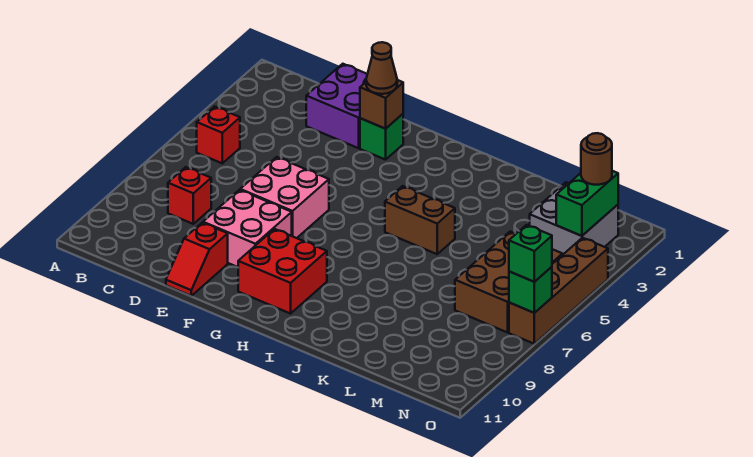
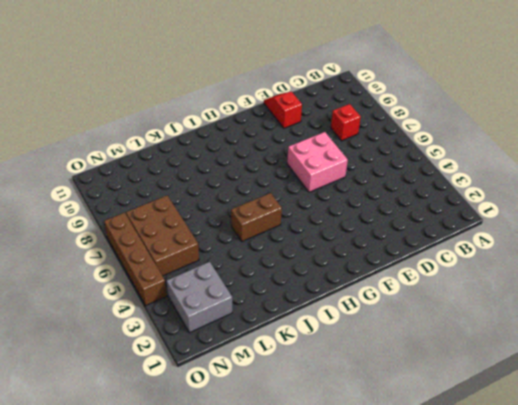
none -> red 1x1 brick [197,107,240,163]
none -> purple 2x2 brick [306,64,367,148]
none -> pink 2x2 brick [203,190,292,267]

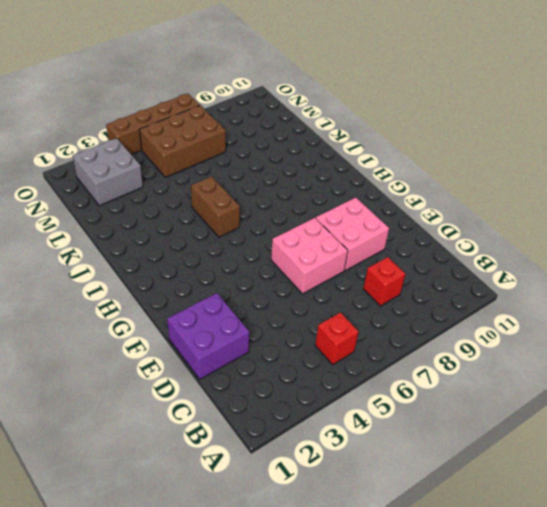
none -> red 1x2 slope [166,223,228,296]
none -> green 1x1 brick [360,114,403,160]
none -> red 2x2 brick [238,229,327,314]

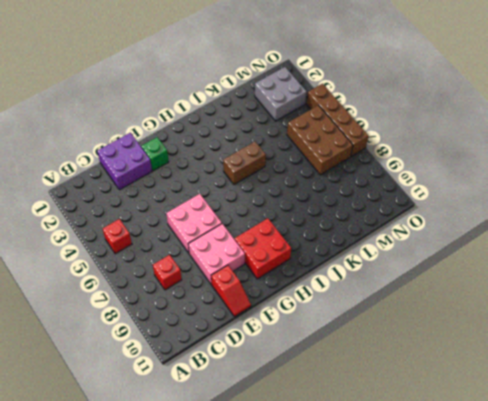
none -> brown 1x1 brick [360,80,403,129]
none -> green 1x2 brick [556,171,618,236]
none -> green 1x1 brick [509,267,552,313]

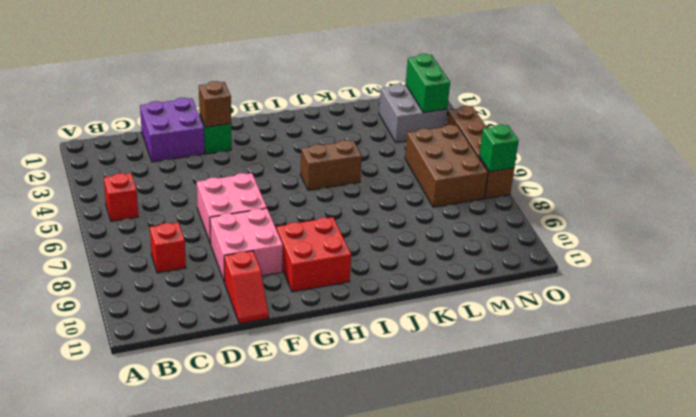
none -> brown 1x1 cone [366,42,397,94]
none -> brown 1x1 round brick [581,133,612,185]
none -> green 1x1 brick [509,225,552,282]

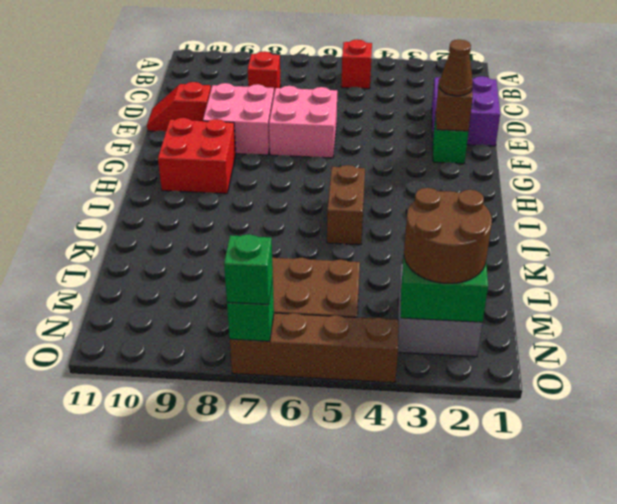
brown 2x2 round brick [404,188,492,283] -> brown 1x1 round brick [581,133,612,185]

